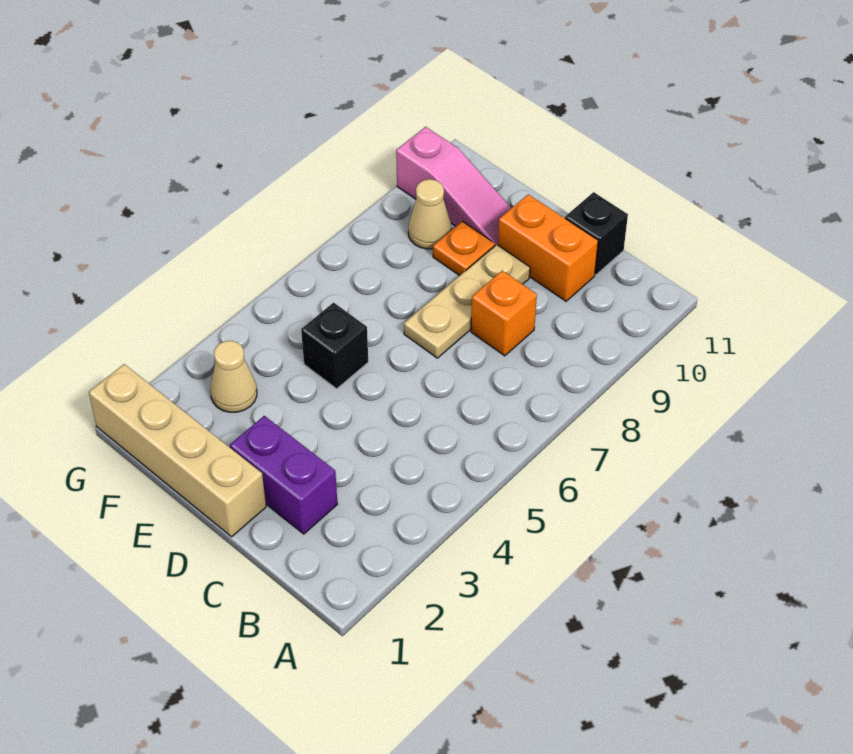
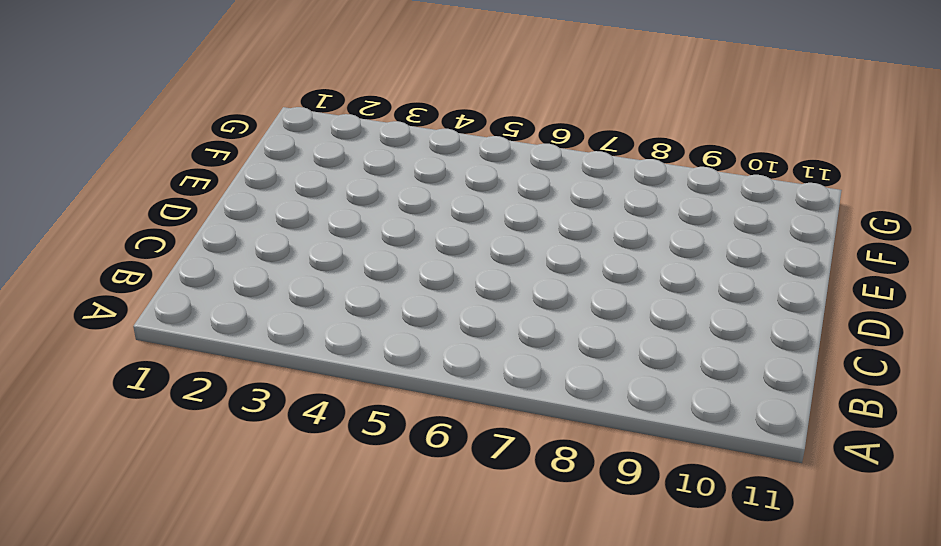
none -> purple 1x2 brick [230,416,337,534]
none -> orange 1x1 brick [471,271,537,356]

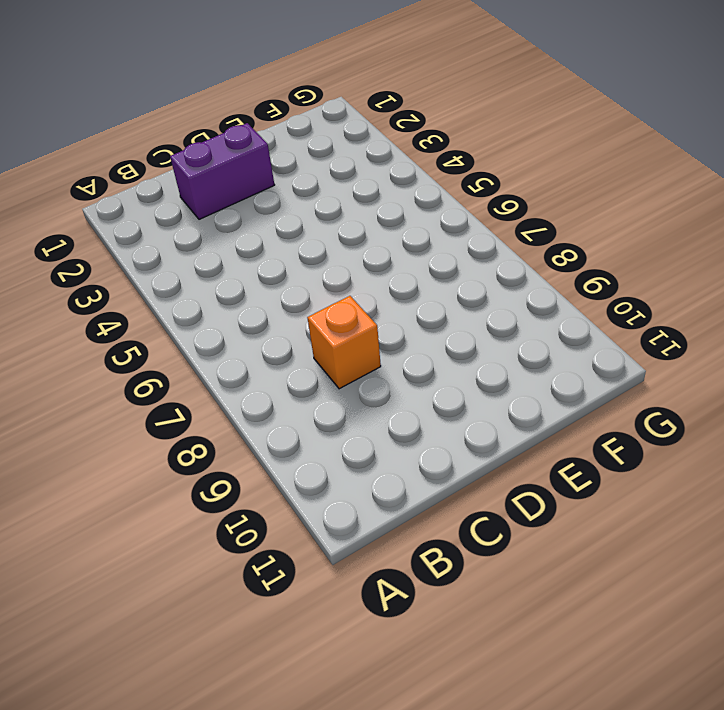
none -> orange 1x2 brick [498,194,598,301]
none -> black 1x1 brick [565,192,628,275]

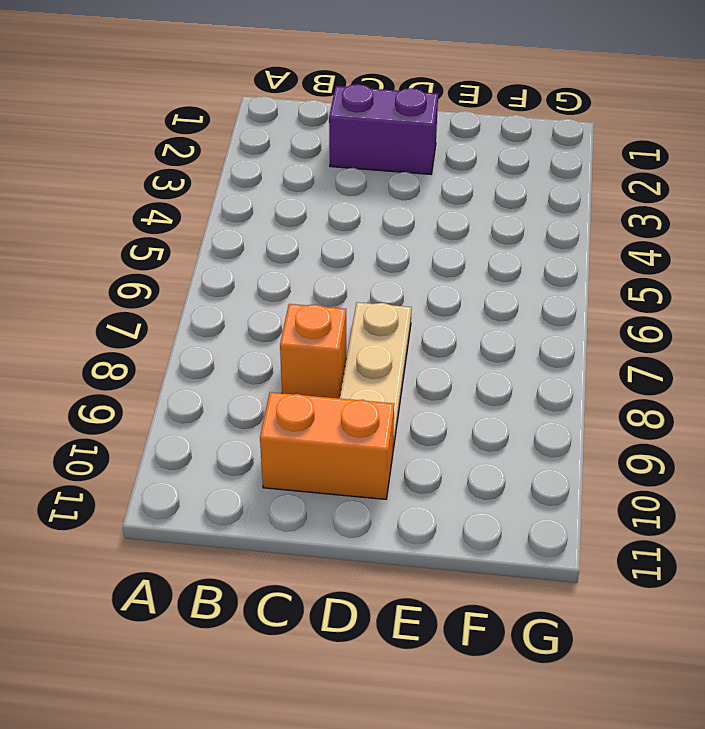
none -> black 1x1 brick [565,192,628,275]
none -> tan 1x4 brick [89,364,266,537]

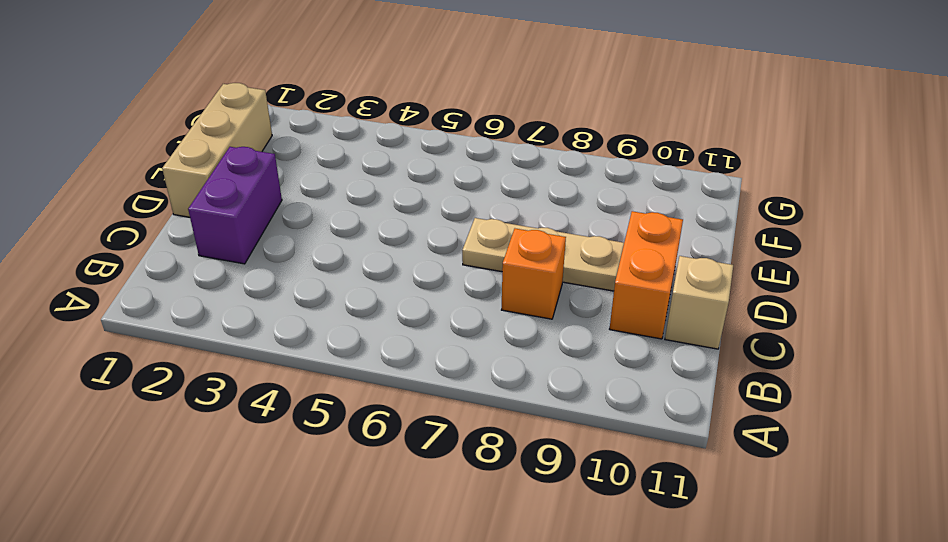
tan 1x1 brick [665,256,733,349] -> black 1x1 brick [565,192,628,275]
tan 1x3 brick [162,83,272,217] -> tan 1x4 brick [89,364,266,537]
none -> black 1x1 brick [301,303,368,389]
none -> orange 1x1 plate [433,221,495,276]

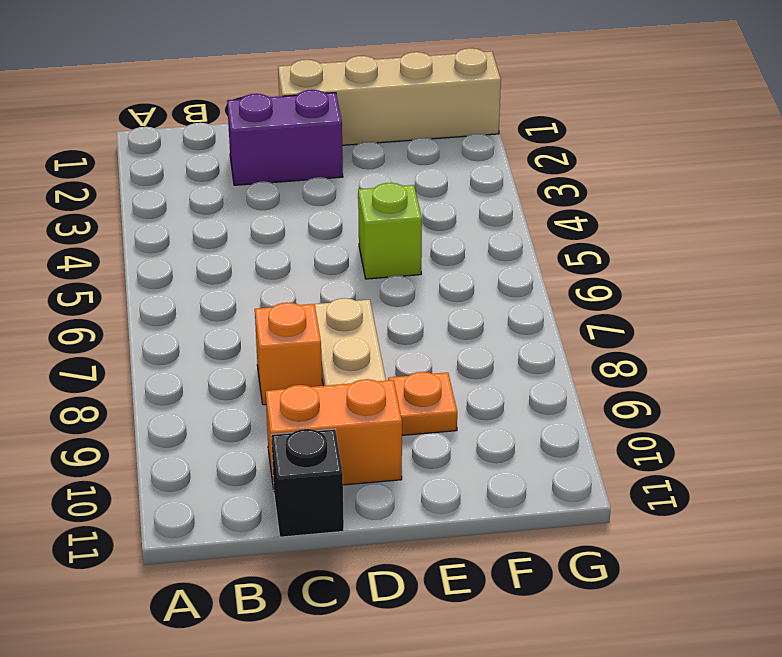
lime 1x1 brick [358,183,422,279] -> black 1x1 brick [301,303,368,389]
none -> pink 1x3 slope [396,127,511,245]
none -> tan 1x1 cone [210,341,257,412]

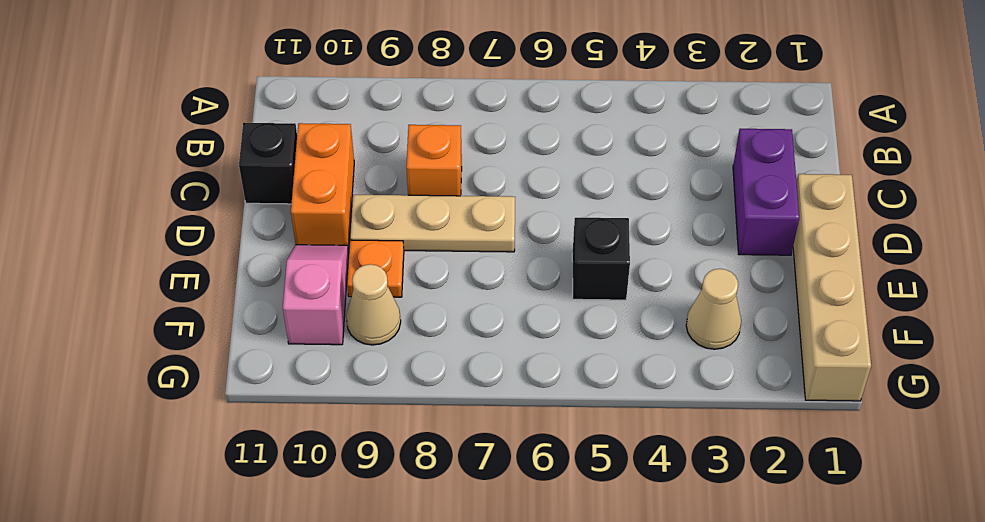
pink 1x2 slope [283,245,349,345] -> pink 1x3 slope [396,127,511,245]

